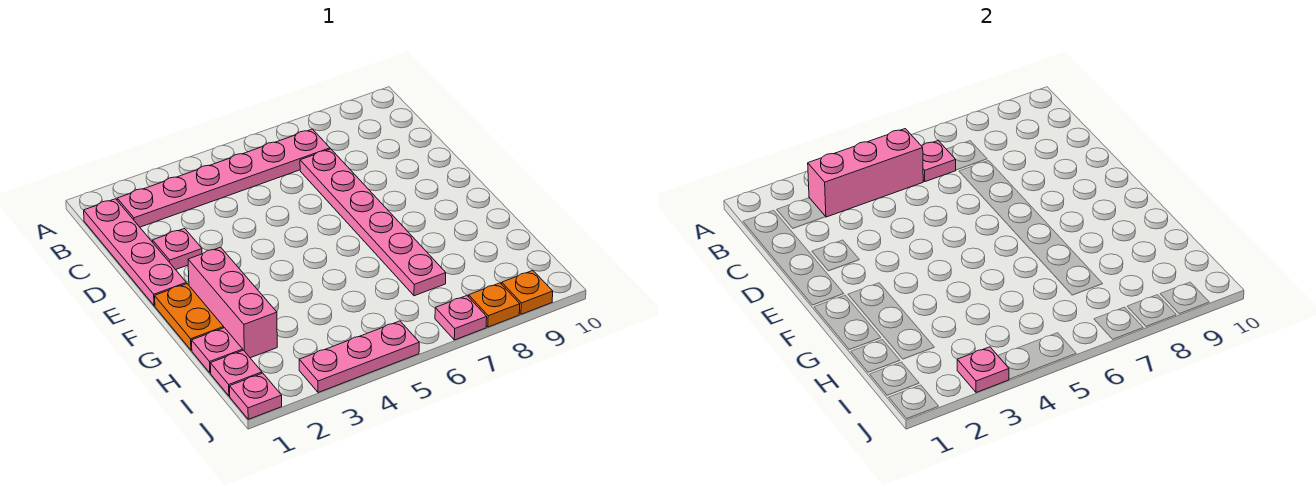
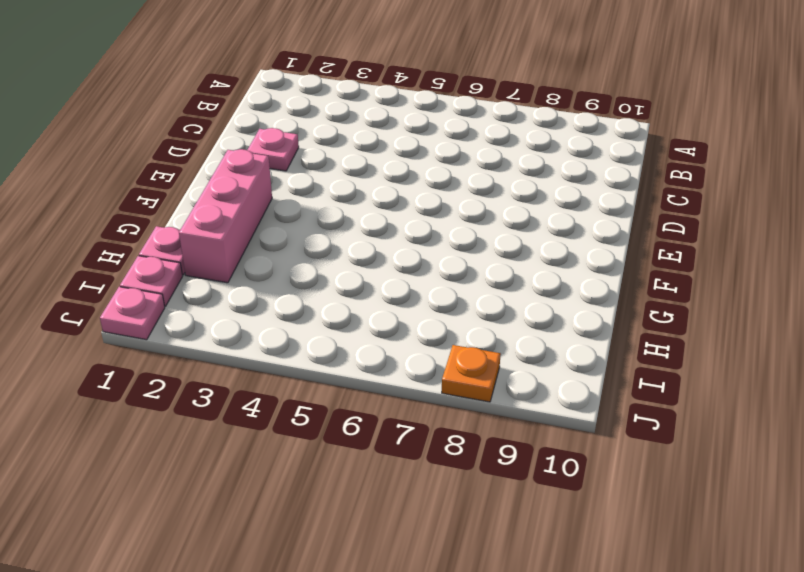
none -> pink 1x4 plate [84,199,186,306]
none -> pink 1x6 plate [117,129,330,227]
none -> pink 1x6 plate [300,149,446,296]

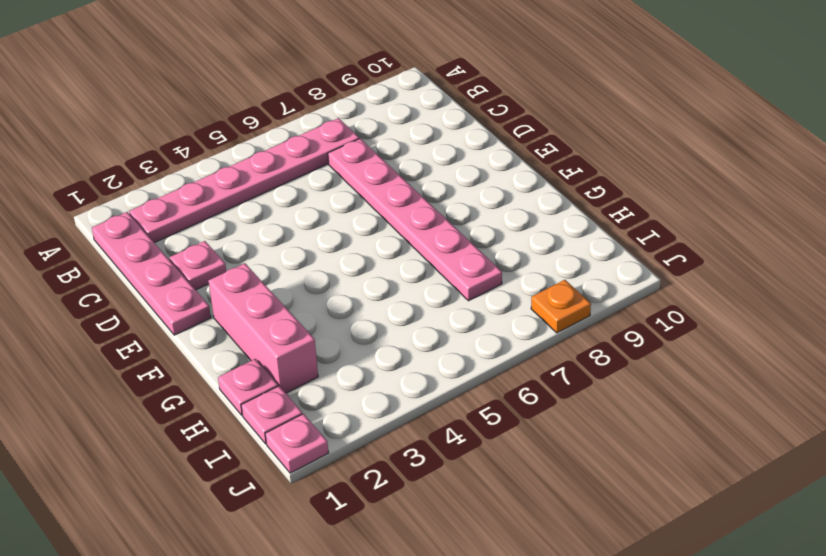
none -> orange 1x2 plate [155,284,224,350]
none -> pink 1x3 plate [299,321,419,393]
none -> pink 1x1 plate [435,296,487,340]

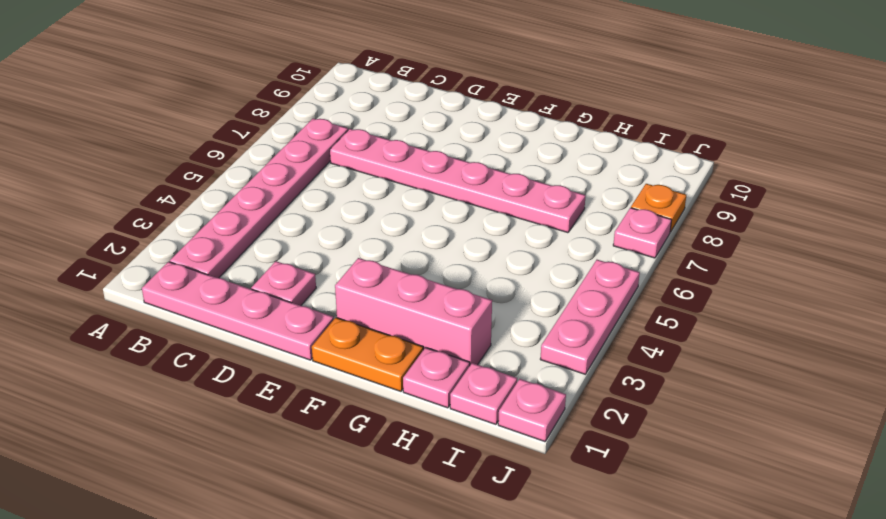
none -> orange 1x1 plate [502,271,553,314]
none -> pink 1x3 brick [808,129,923,217]
none -> pink 1x1 plate [922,141,956,182]

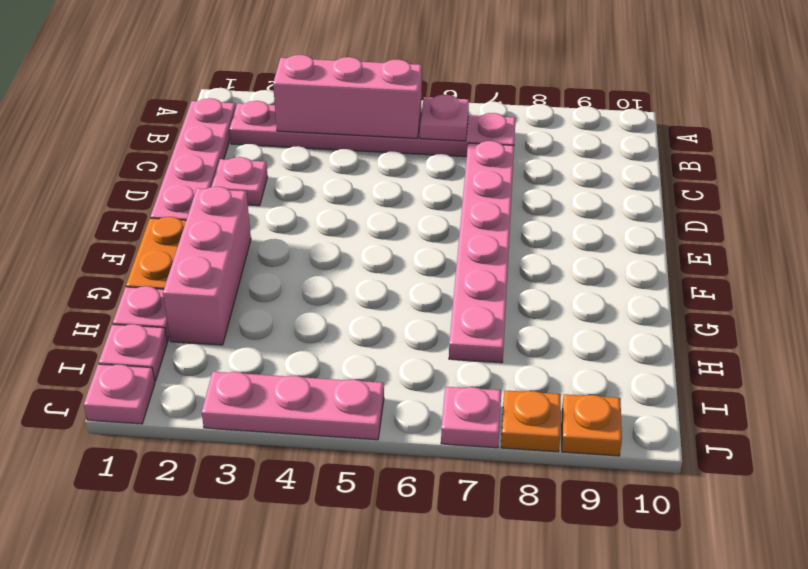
none -> pink 1x1 plate [957,347,1009,393]

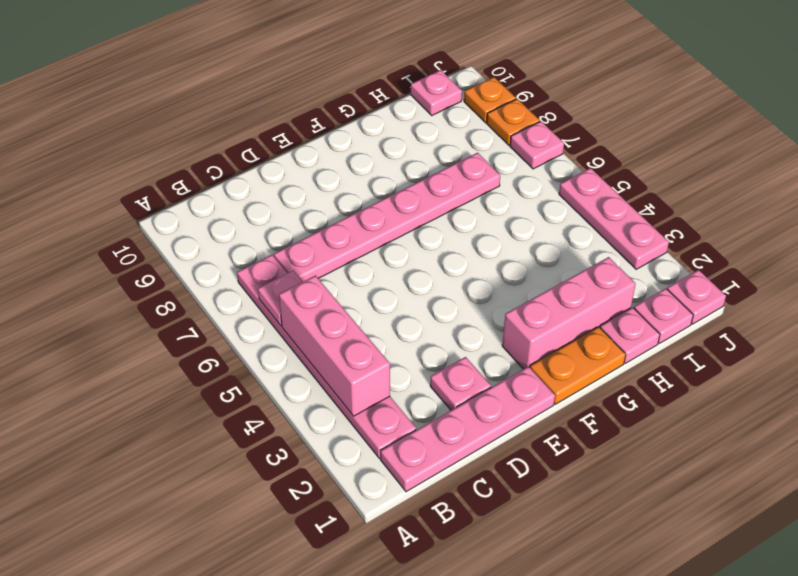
pink 1x1 plate [411,70,462,115] -> pink 1x1 plate moved to [957,347,1009,393]

